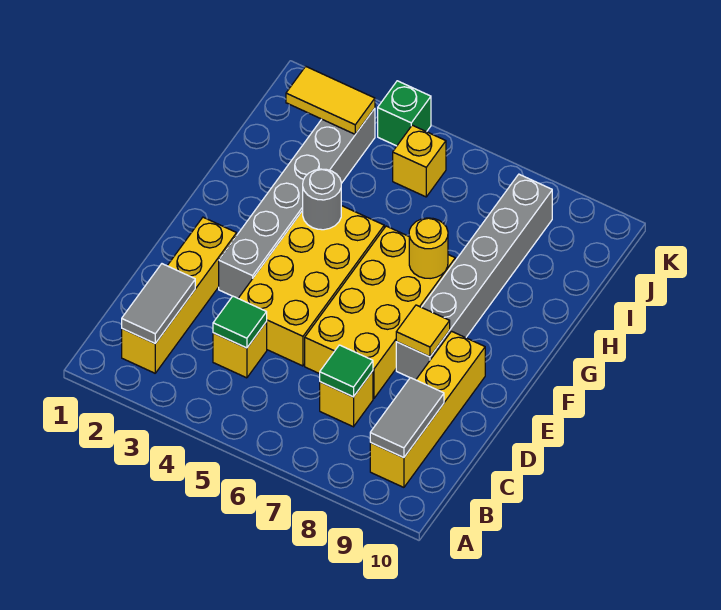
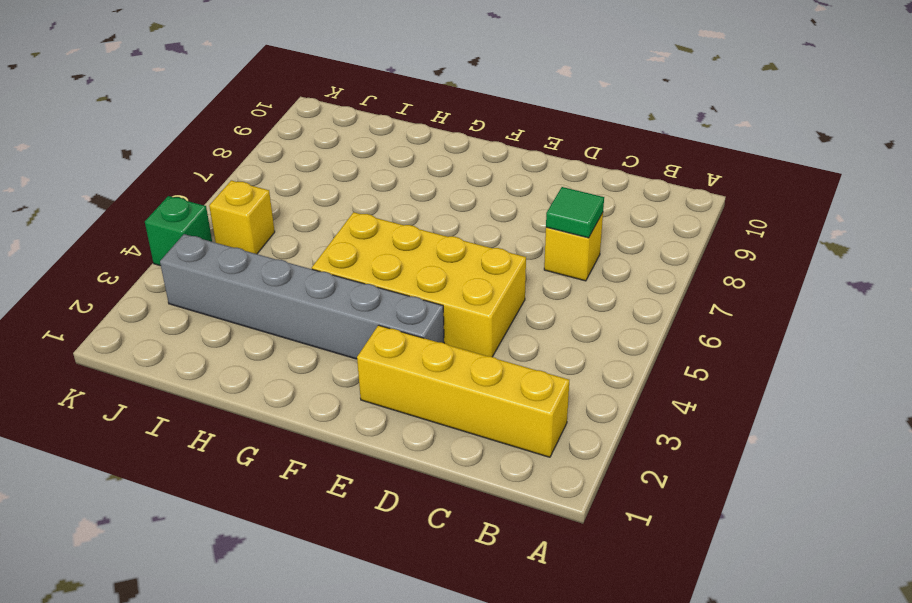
none -> yellow 1x4 brick [370,331,485,487]
none -> yellow 1x1 brick [213,322,267,378]
none -> yellow 2x4 brick [305,226,455,399]

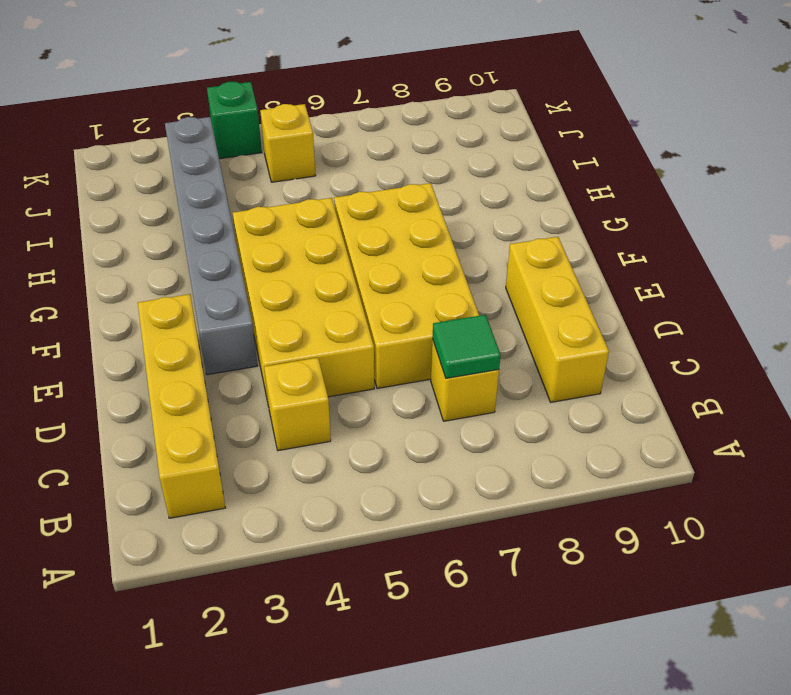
yellow 1x3 brick [506,237,609,402] -> yellow 1x4 brick [370,331,485,487]
none -> grey 1x6 brick [396,174,552,380]
none -> grey 1x2 tile [122,264,195,343]
none -> grey 1x2 tile [370,378,444,458]

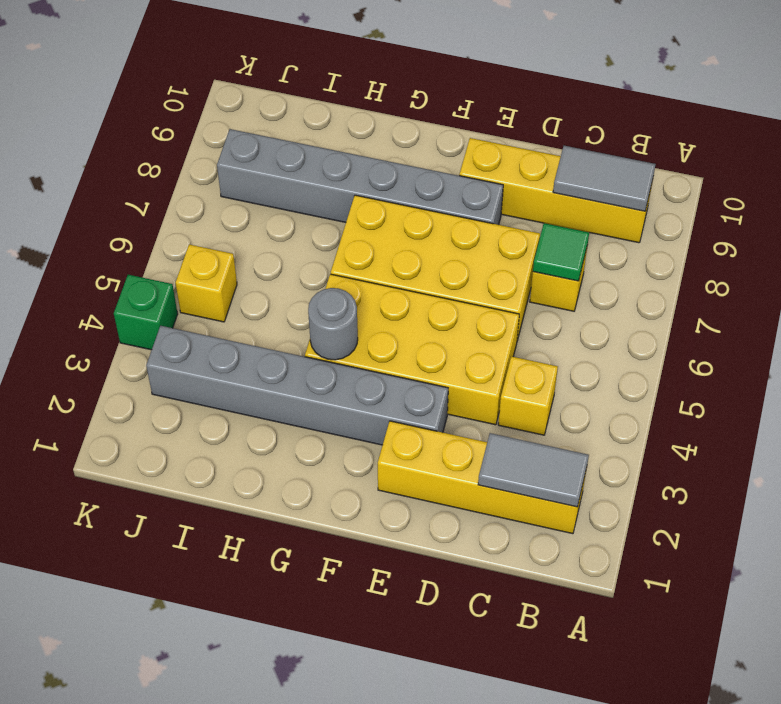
none -> green 1x1 tile [213,296,267,348]
none -> yellow 1x1 tile [396,305,450,357]
none -> yellow 1x1 round brick [409,218,448,279]

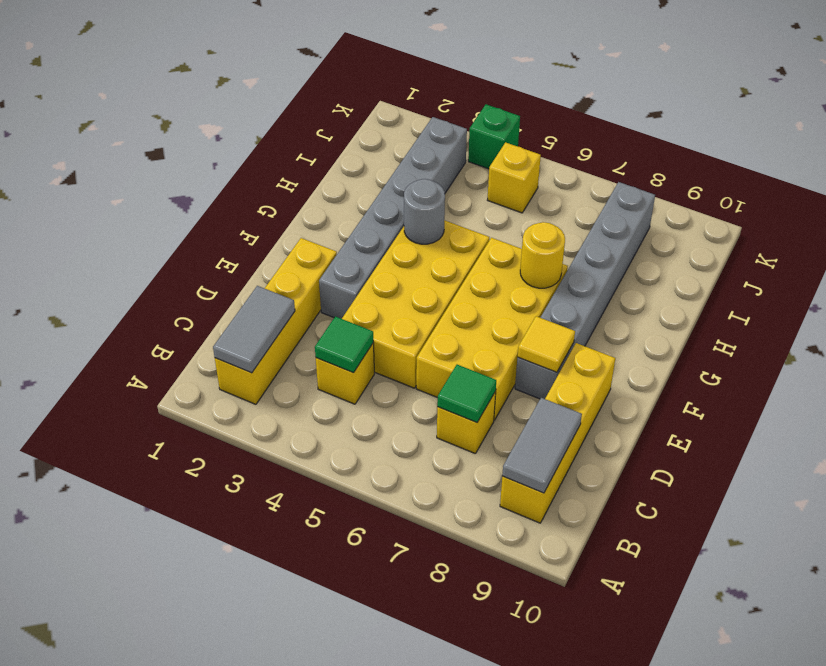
none -> yellow 1x2 tile [286,66,375,134]

